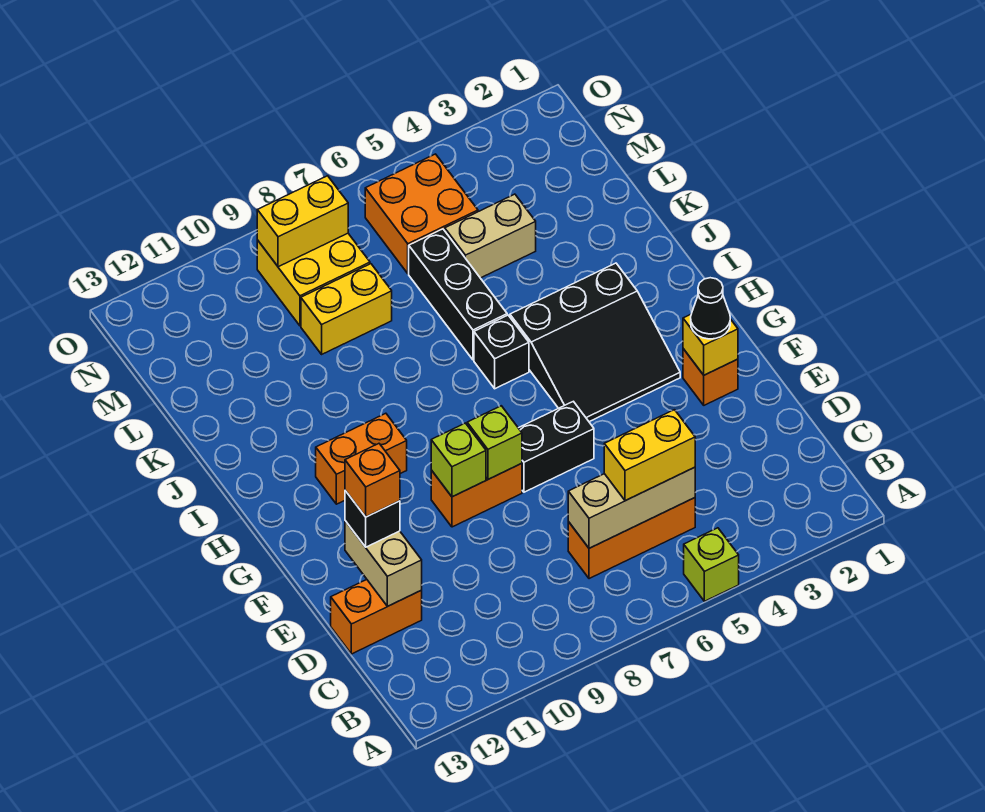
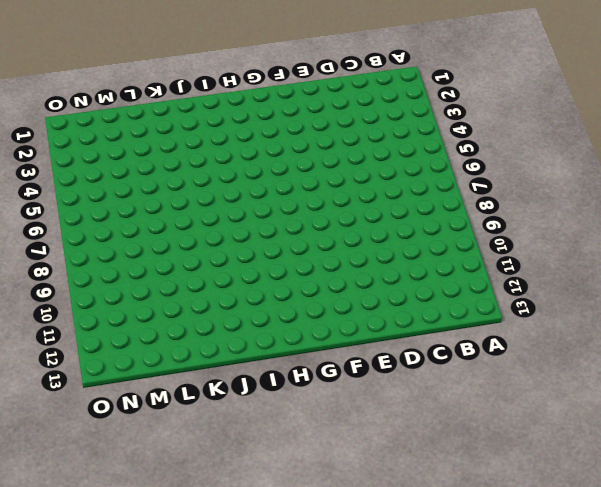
none -> lime 1x1 brick [684,528,739,601]
none -> orange 1x3 brick [568,498,695,579]
none -> orange 1x2 brick [331,580,422,654]

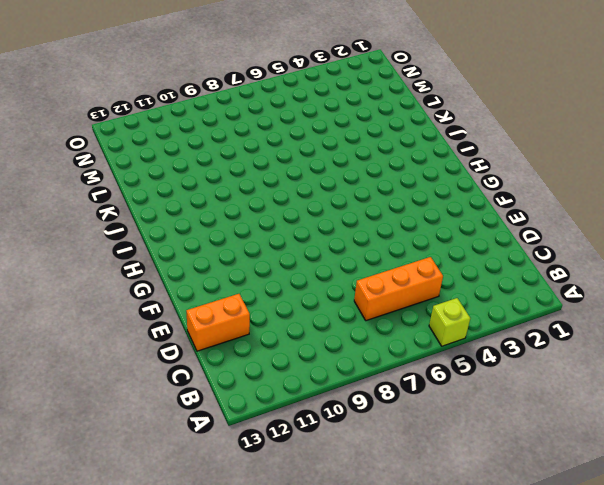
none -> orange 1x1 brick [683,349,738,405]
none -> black 1x2 brick [519,401,594,492]
none -> orange 1x2 brick [431,463,522,527]

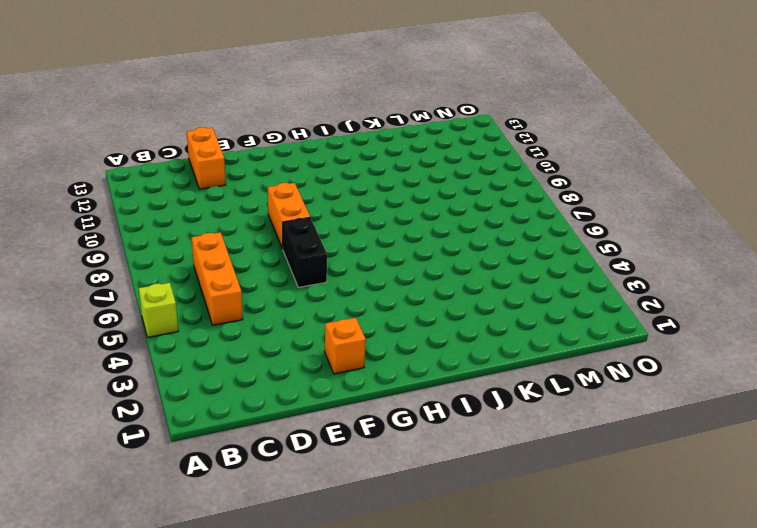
none -> black 3x3 slope [510,263,680,422]
none -> orange 1x2 brick [316,413,407,504]
none -> black 1x1 brick [474,315,529,389]

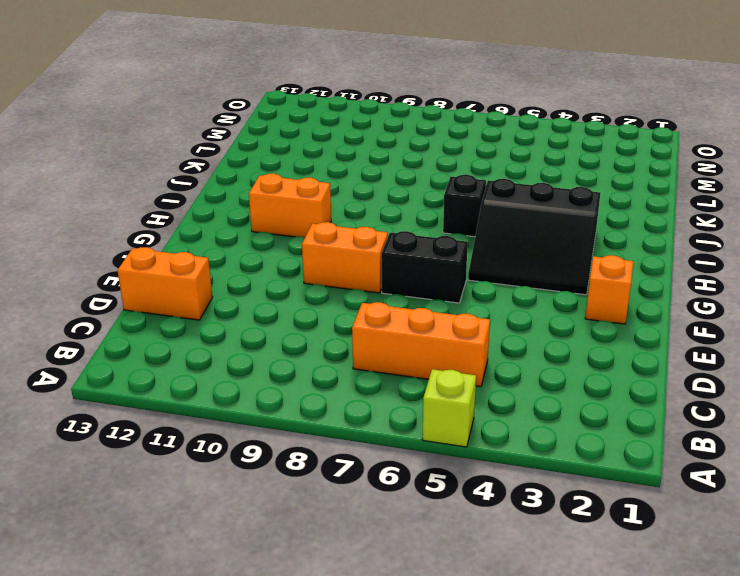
none -> black 1x3 brick [409,229,507,360]
none -> tan 1x2 brick [445,194,536,278]
none -> yellow 1x2 brick [301,264,392,354]

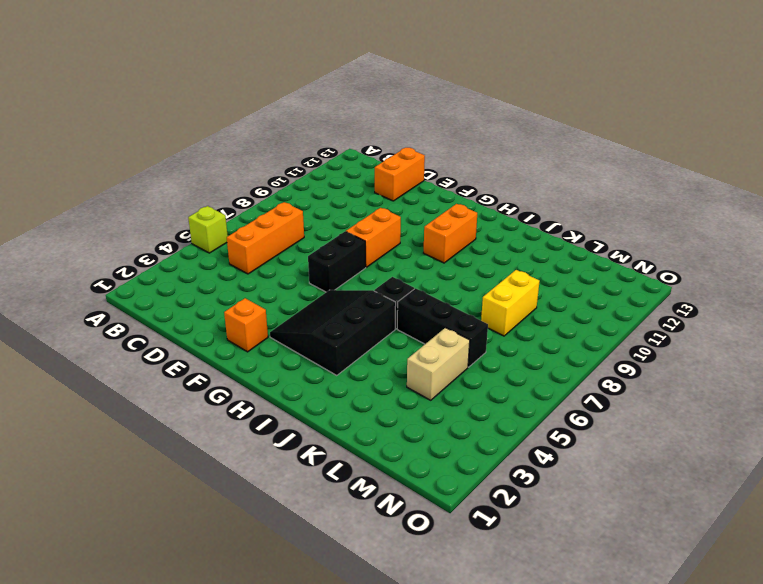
none -> orange 2x2 brick [365,154,478,274]
none -> yellow 2x2 brick [257,233,370,326]
none -> tan 1x3 brick [568,467,695,548]

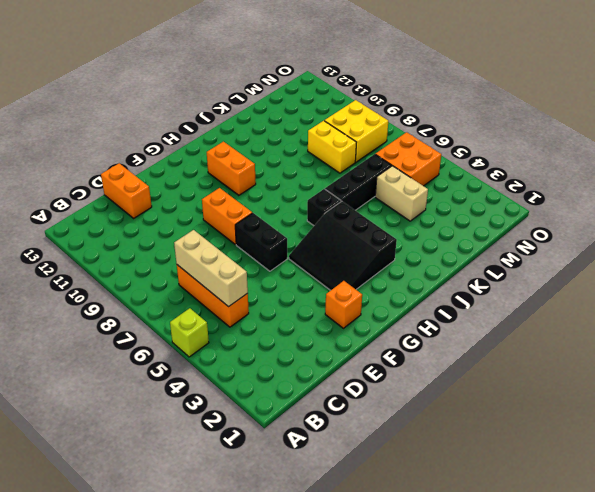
none -> tan 1x2 brick [345,521,422,606]
none -> yellow 1x1 brick [683,314,738,375]
none -> lime 1x1 brick [467,406,522,479]

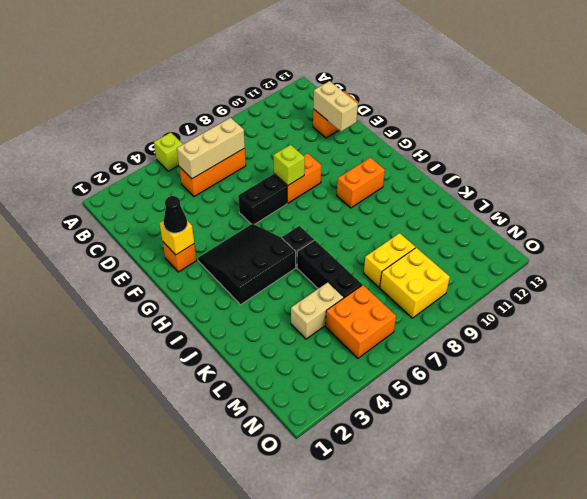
none -> lime 1x1 brick [431,423,486,497]
none -> yellow 1x2 brick [257,176,348,267]
none -> yellow 1x2 brick [604,410,695,501]

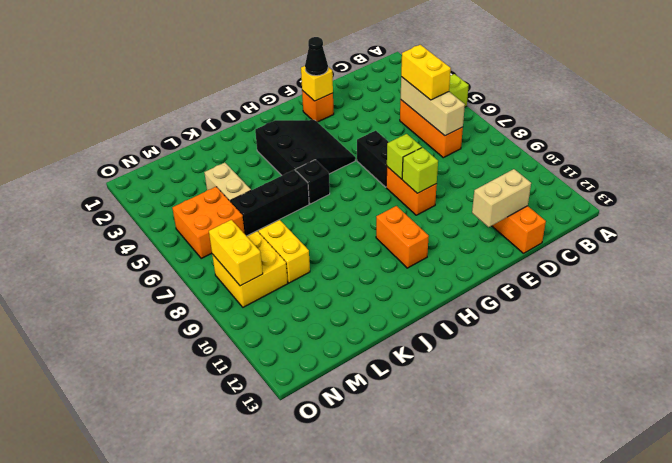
none -> black 1x1 brick [345,491,400,547]
none -> orange 1x1 brick [345,444,400,517]

